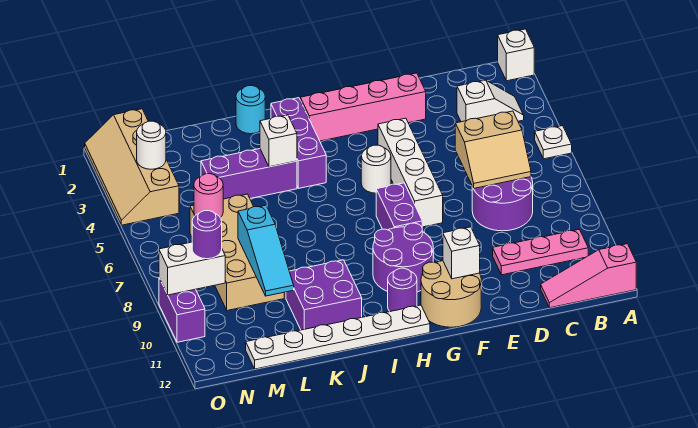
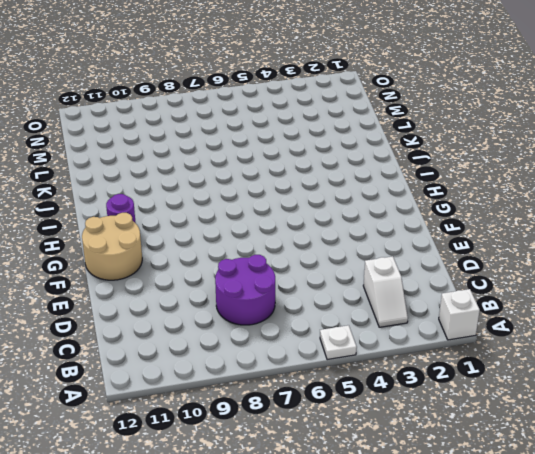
none -> pink 1x3 slope [541,244,636,308]
none -> pink 1x3 plate [493,229,588,275]
none -> pink 1x4 brick [300,73,426,141]

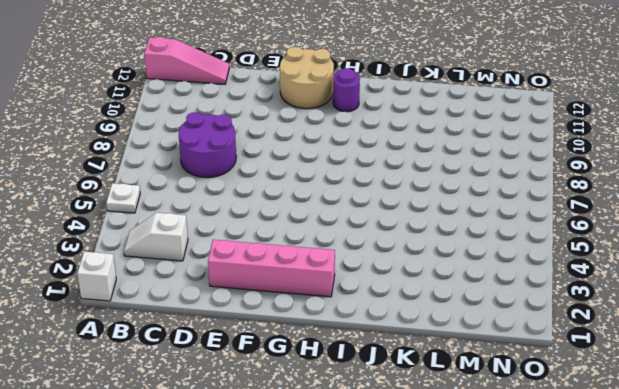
none -> pink 1x3 plate [493,229,588,275]
none -> white 1x4 brick [378,118,443,227]
none -> white 1x1 round brick [361,145,391,193]

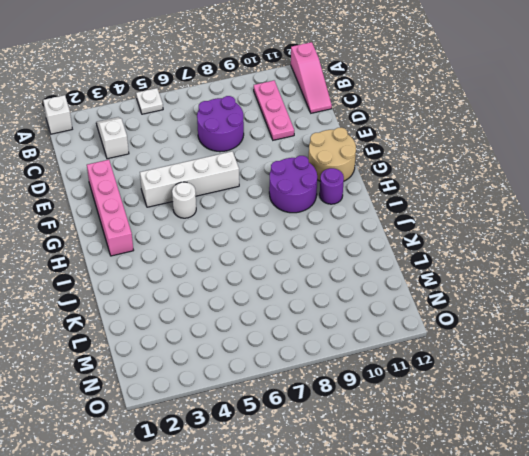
none -> purple 1x2 brick [376,183,422,230]
none -> white 1x6 plate [246,305,430,369]
none -> purple 1x3 brick [271,98,326,188]

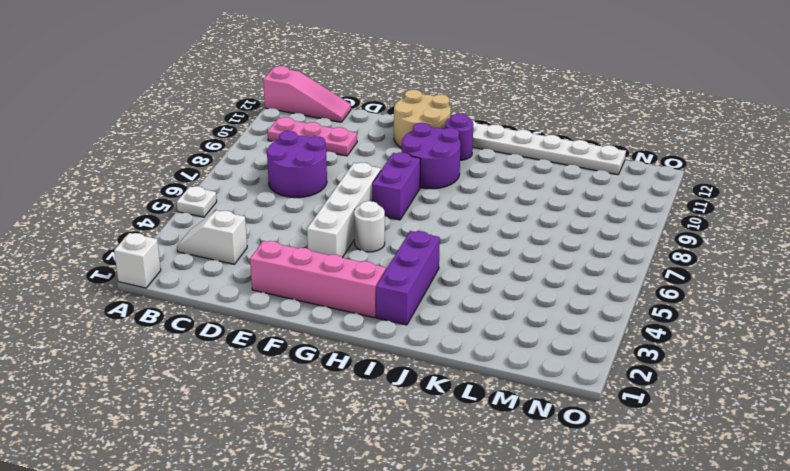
none -> cyan 1x1 round brick [236,86,265,134]
none -> purple 1x3 brick [201,149,297,199]
none -> purple 2x2 brick [286,260,362,330]

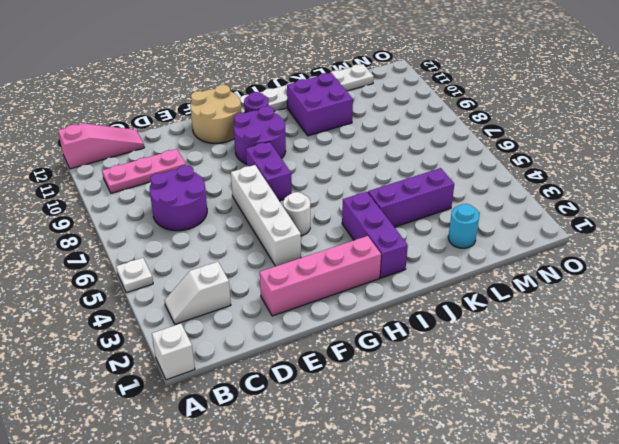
cyan 1x1 round brick [448,204,479,248] -> cyan 1x1 round brick moved to [236,86,265,134]
none -> tan 2x4 brick [190,194,284,311]
none -> tan 2x4 slope [85,109,179,225]
none -> purple 1x2 brick [159,278,205,342]

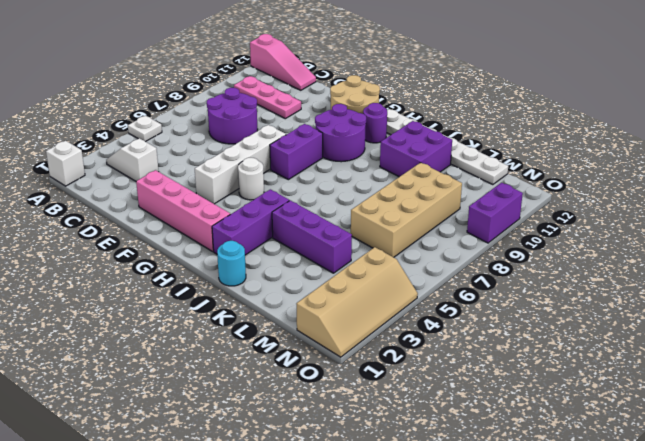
none -> tan 2x2 slope [455,111,531,188]
none -> white 1x1 brick [443,227,480,279]
none -> white 1x1 brick [260,115,297,167]

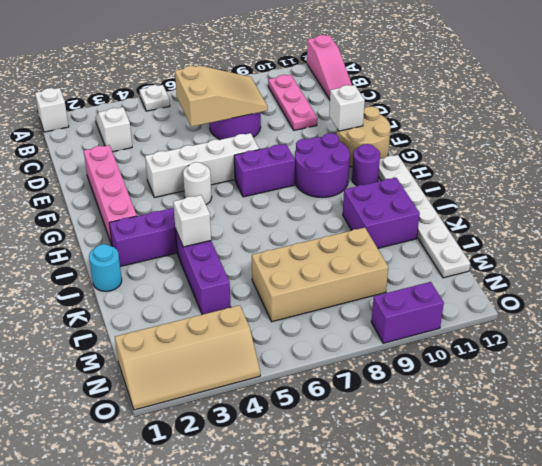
tan 2x3 slope [175,66,268,127] -> tan 2x2 slope [455,111,531,188]
none -> cyan 1x3 slope [238,205,294,296]
none -> pink 1x1 round brick [194,174,223,218]
none -> white 1x1 round brick [137,121,166,169]

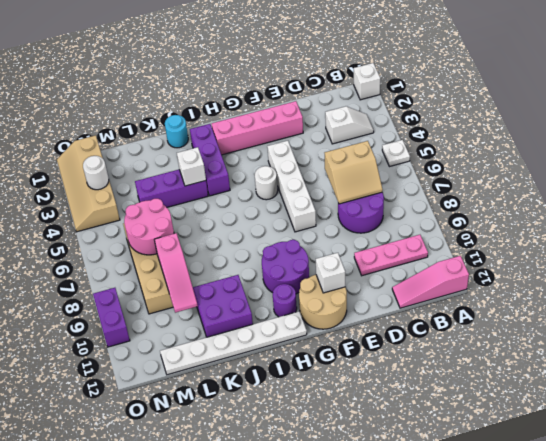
pink 2x2 round brick [124,199,174,255] -> pink 1x1 round brick [194,174,223,218]
pink 1x3 slope [154,233,198,313] -> cyan 1x3 slope [238,205,294,296]
none -> purple 1x2 brick [376,183,422,230]
none -> white 1x2 brick [159,242,225,295]
none -> purple 1x1 round brick [192,211,222,259]

